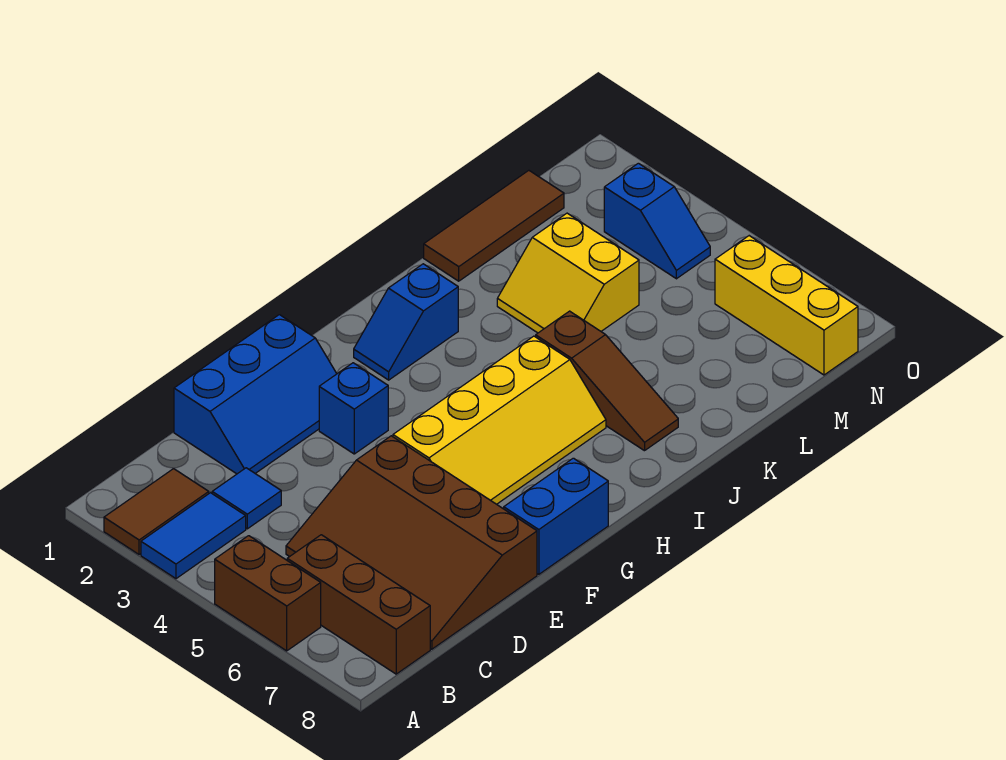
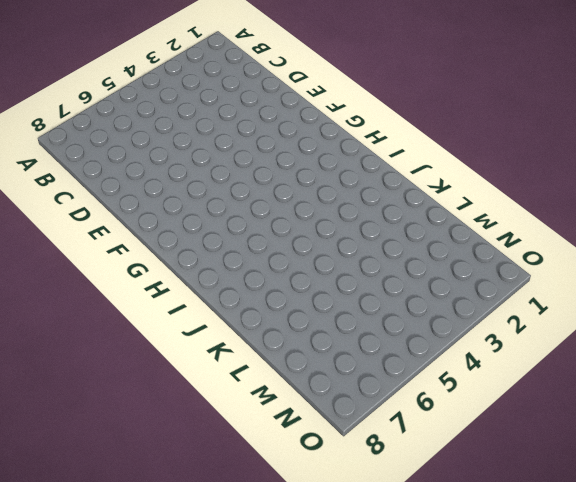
none -> brown 1x2 tile [104,469,209,555]
none -> blue 1x2 tile [141,493,246,579]
none -> brown 1x2 brick [215,536,321,651]

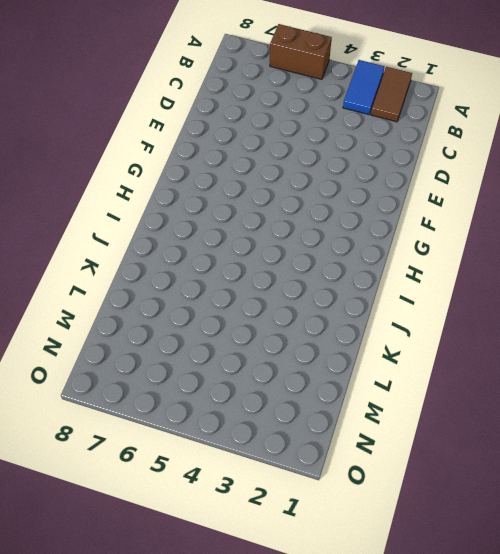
none -> brown 1x3 brick [287,535,430,674]
none -> blue 1x1 tile [212,468,281,529]
none -> brown 3x4 slope [286,436,537,649]

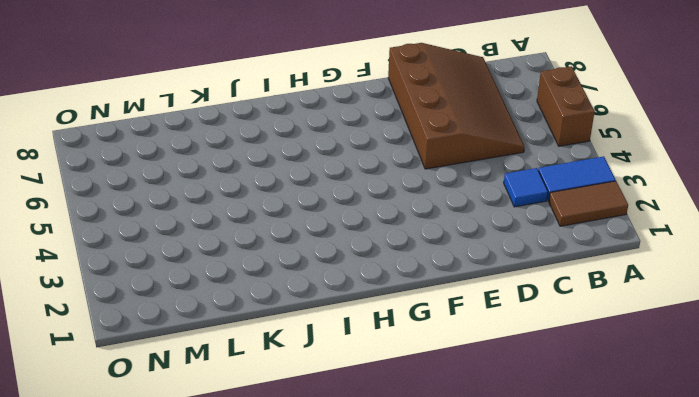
none -> brown 1x3 brick [287,535,430,674]
none -> blue 2x3 slope [174,315,337,474]
none -> blue 1x1 brick [319,363,388,454]

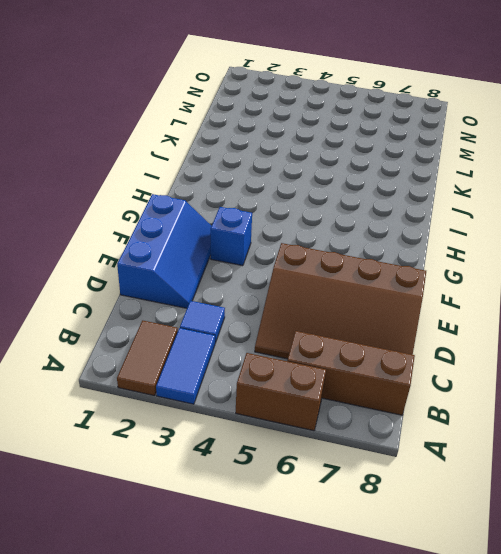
none -> yellow 2x4 slope [393,336,606,504]
none -> blue 1x2 brick [504,458,608,574]
none -> blue 1x2 slope [354,264,458,380]

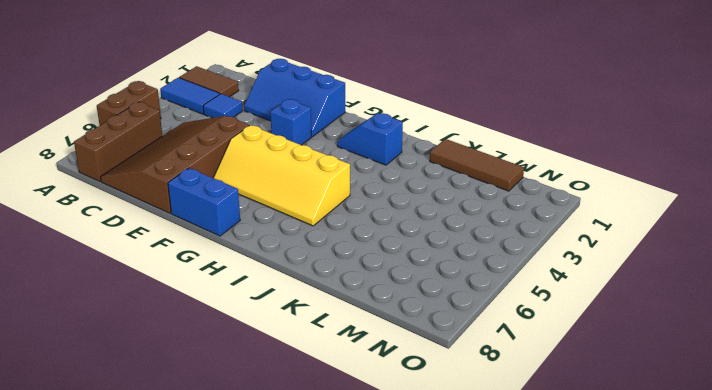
none -> brown 1x3 slope [536,311,678,451]
none -> yellow 2x2 slope [497,213,639,333]
none -> blue 1x2 slope [604,163,710,279]

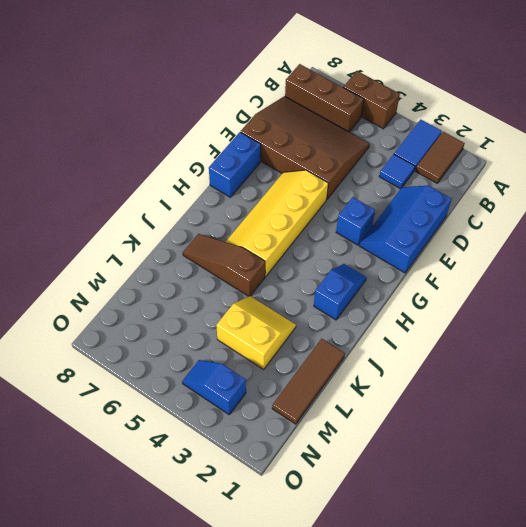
none -> yellow 1x3 brick [715,236,858,375]

